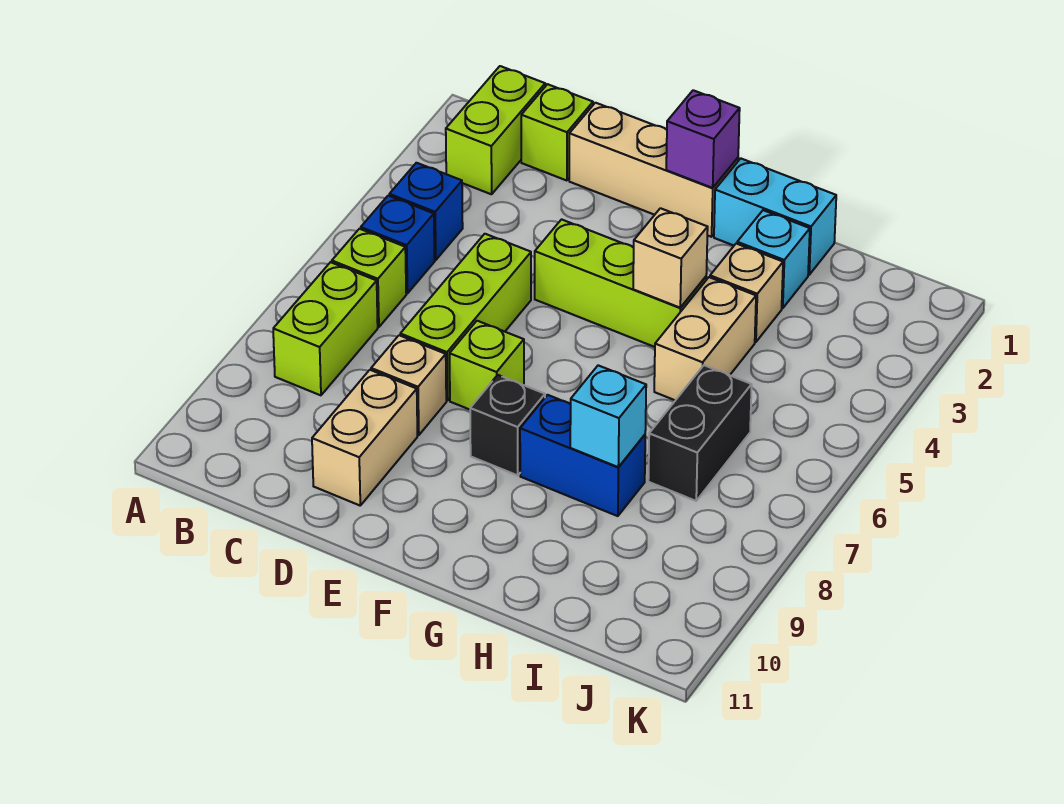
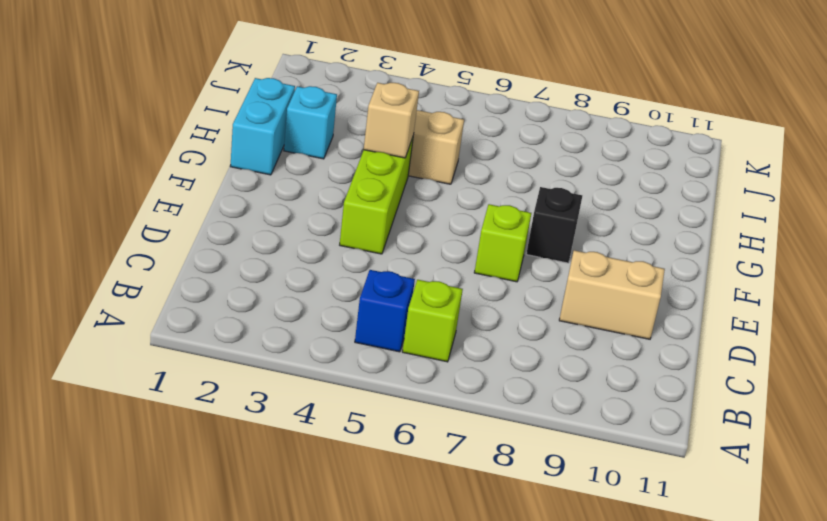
none -> lime 1x2 brick [446,66,545,194]
none -> blue 1x1 brick [389,163,463,260]
none -> lime 1x2 brick [273,262,378,395]

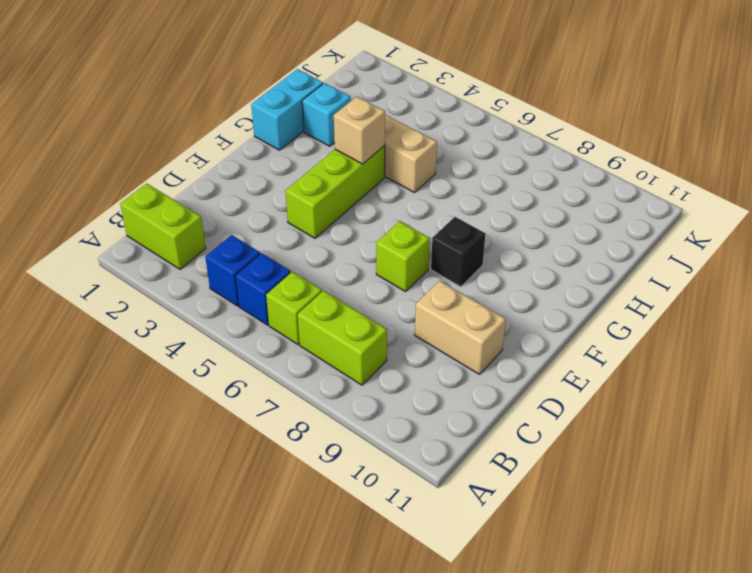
none -> lime 1x1 brick [521,84,593,181]
none -> tan 1x3 brick [569,103,738,237]
none -> lime 1x3 brick [400,234,531,400]

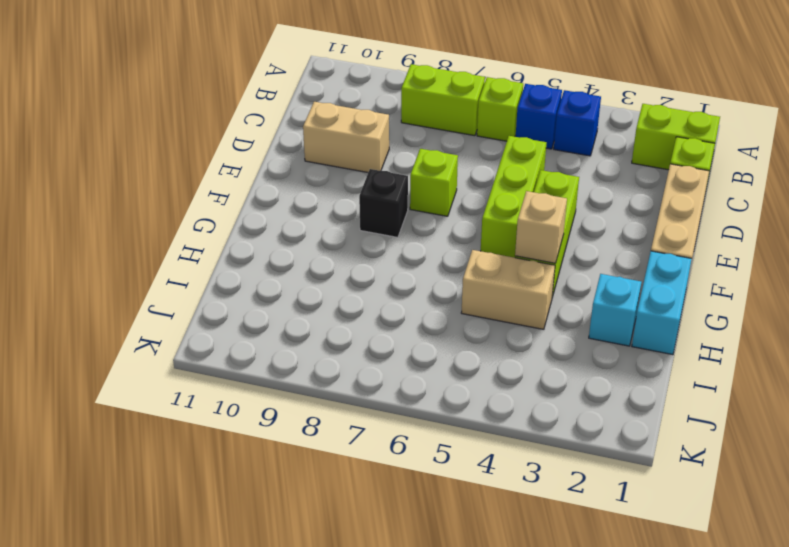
lime 1x3 brick [481,136,546,258] -> lime 1x3 brick turned to [400,234,531,400]
none -> tan 1x1 brick [371,335,446,435]
none -> blue 1x2 brick [520,395,645,516]
none -> tan 1x1 brick [710,244,783,342]

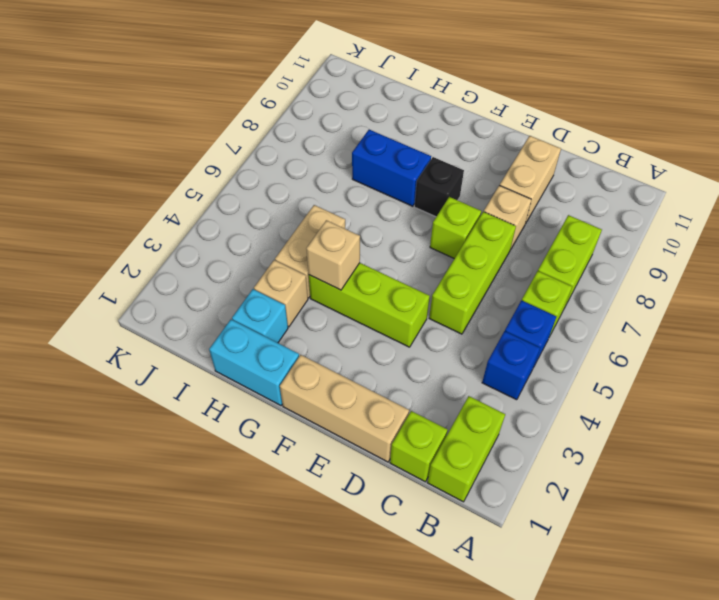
none -> black 1x2 brick [648,365,752,501]
none -> purple 1x1 brick [666,90,740,188]
none -> cyan 1x1 brick [570,365,646,467]

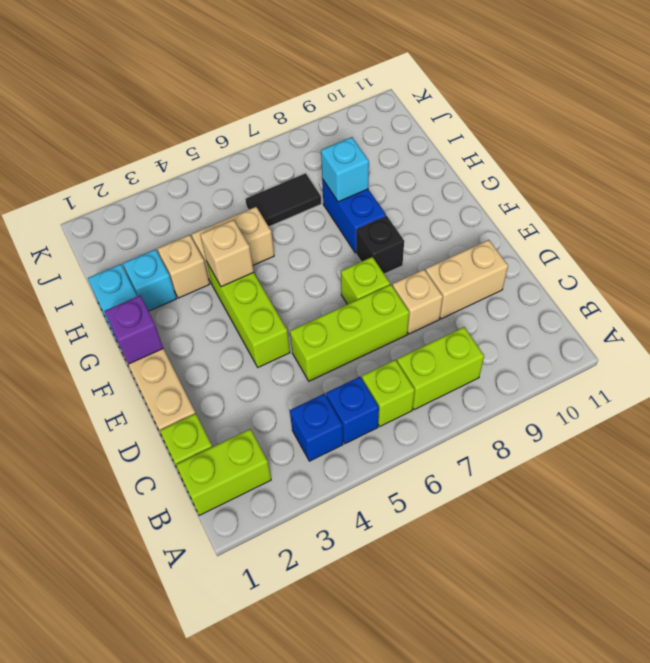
black 1x2 tile [246,173,321,227] -> black 1x2 brick [648,365,752,501]

